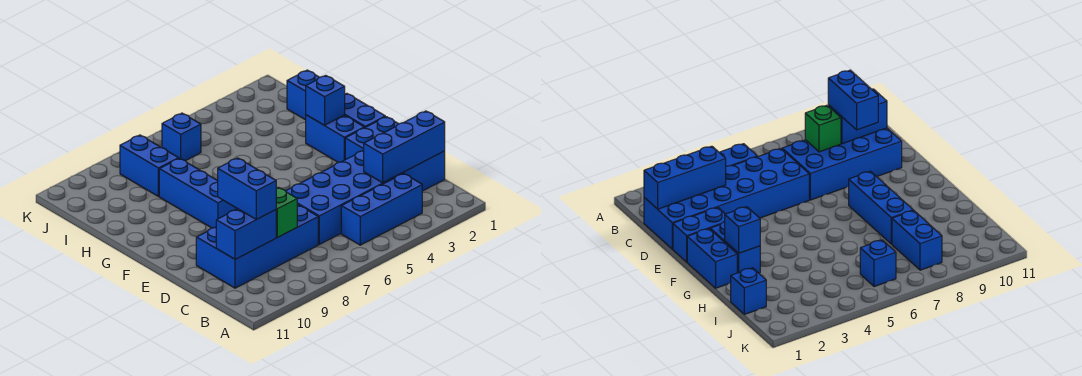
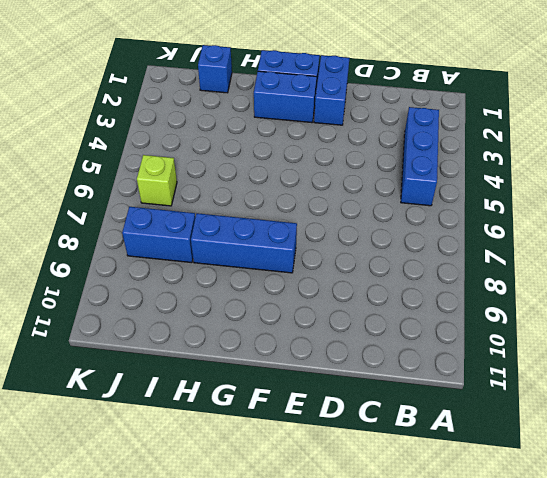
lime 1x1 brick [137,155,177,206] -> blue 1x1 brick [162,113,201,161]
none -> blue 2x6 brick [286,150,445,244]
none -> blue 2x4 brick [196,204,318,288]
none -> blue 1x3 brick [364,111,445,183]

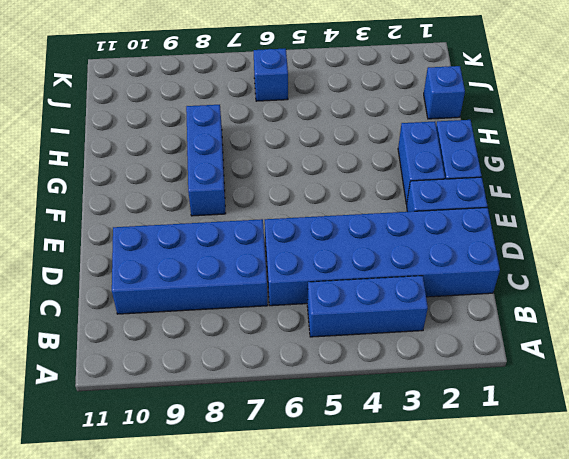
none -> blue 1x2 brick [120,135,179,196]
none -> blue 1x3 brick [364,111,445,183]
none -> green 1x1 brick [276,187,297,237]

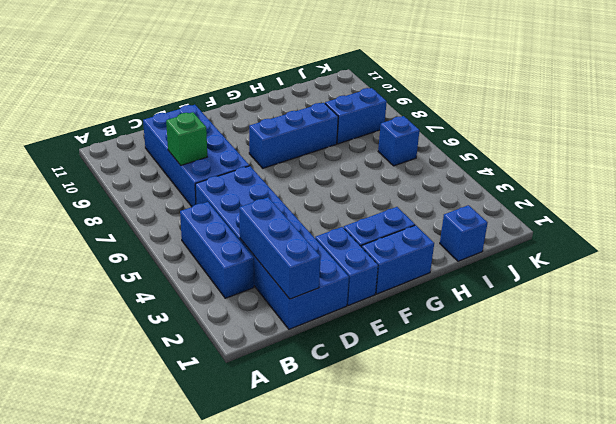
none -> blue 1x2 brick [216,209,276,259]
none -> blue 1x1 brick [306,75,345,125]
none -> blue 1x2 brick [218,158,276,219]

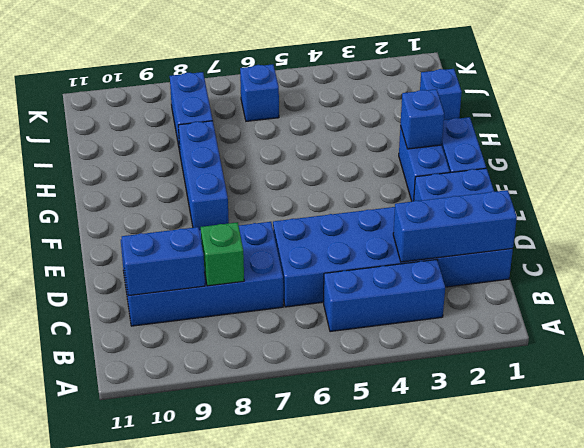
none -> blue 1x2 brick [218,158,276,219]

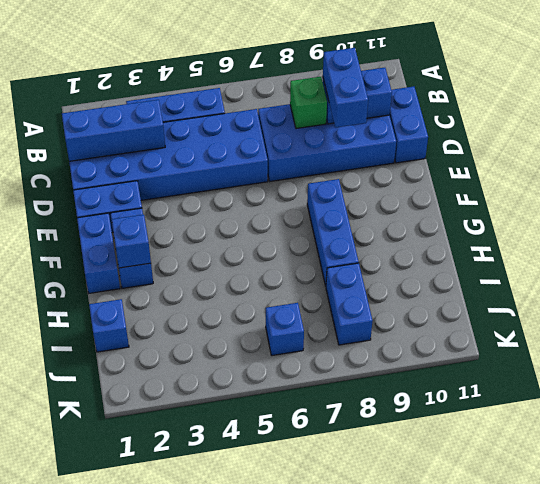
blue 1x2 brick [390,86,428,163] -> none

